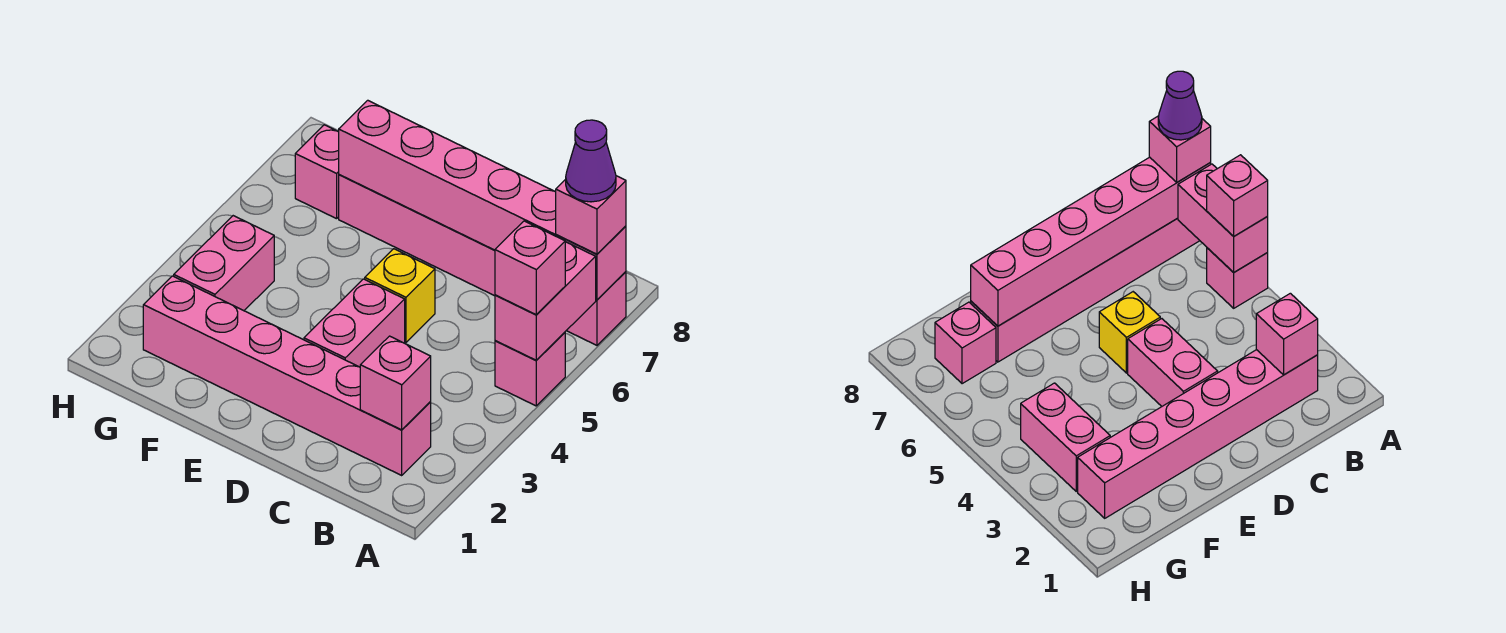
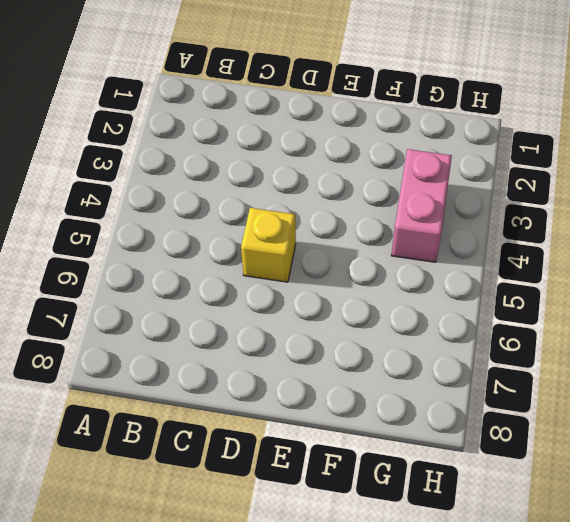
none -> pink 1x1 brick [495,332,565,406]
none -> pink 1x6 brick [339,175,626,345]
none -> pink 1x6 brick [143,276,431,475]

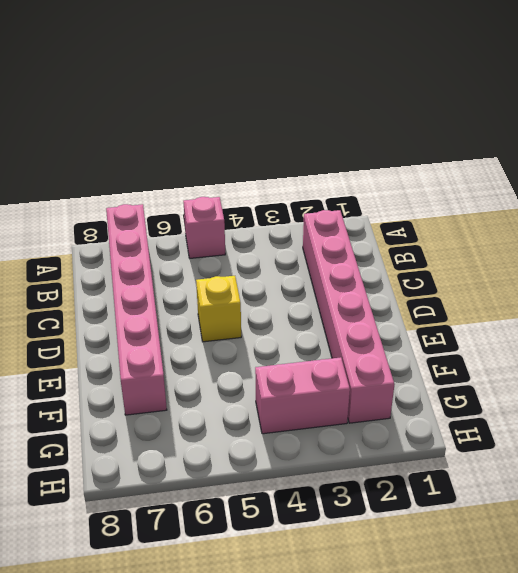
none -> pink 1x2 brick [304,279,405,367]
none -> pink 1x1 brick [295,125,339,219]
none -> pink 1x2 brick [495,242,596,360]

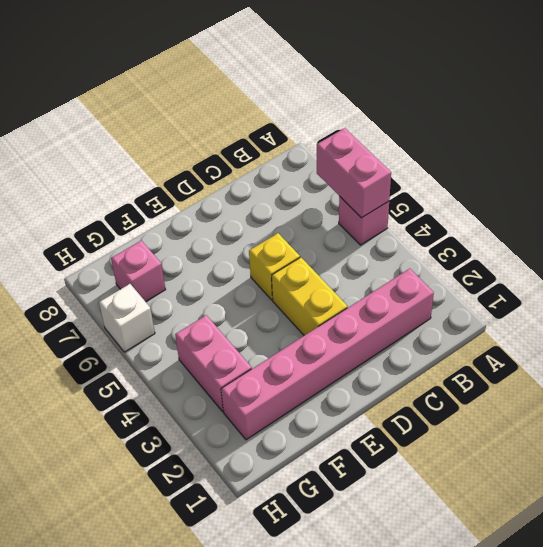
yellow 1x2 brick [272,257,348,335] -> pink 1x2 brick [304,279,405,367]
white 1x1 brick [99,284,155,352] -> none
none -> pink 1x6 brick [339,175,626,345]
none -> pink 1x6 brick [339,100,626,300]
none -> pink 1x1 brick [360,336,431,430]

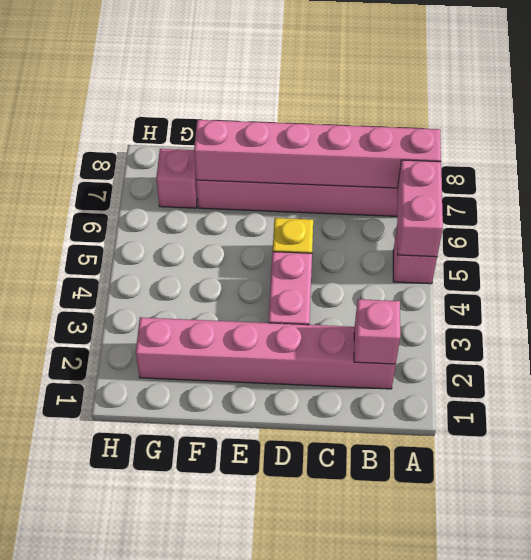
none -> pink 1x2 brick [174,216,274,311]
none -> pink 1x1 brick [495,221,565,314]
none -> pink 1x1 brick [556,176,626,254]

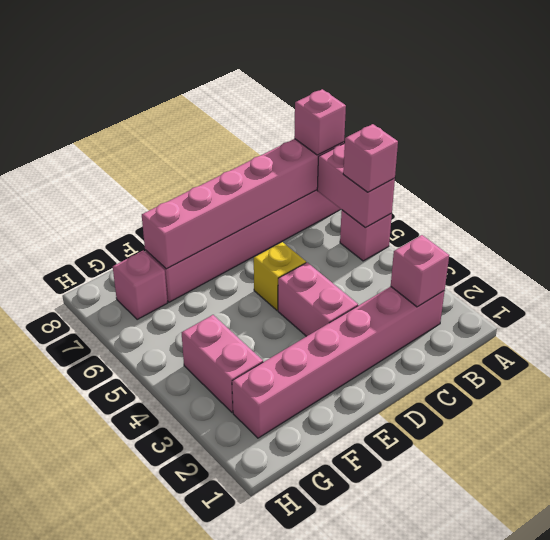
none -> purple 1x1 cone [566,120,616,202]

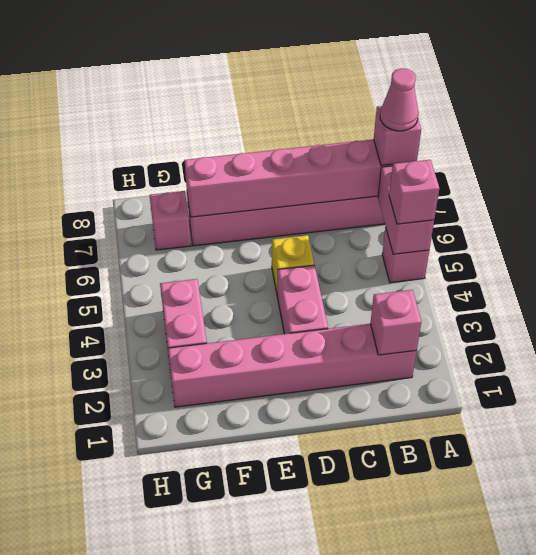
pink 1x1 cone [380,68,418,131] -> purple 1x1 cone [566,120,616,202]

